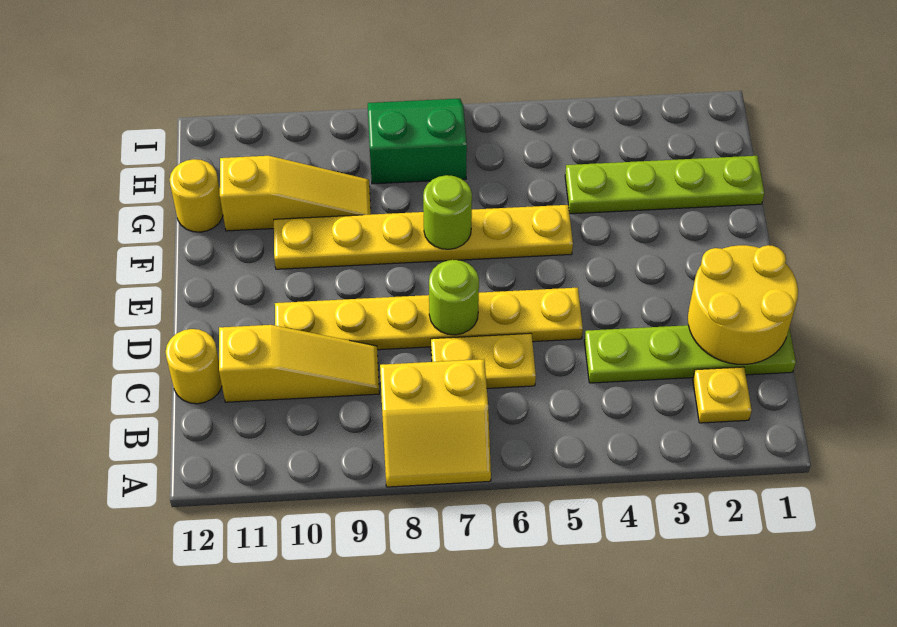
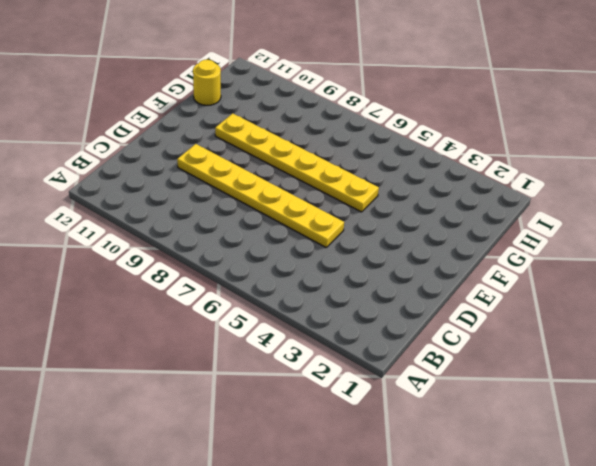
none -> yellow 2x2 slope [380,359,491,487]
none -> yellow 1x1 plate [693,367,752,423]
none -> lime 1x4 plate [584,325,796,383]

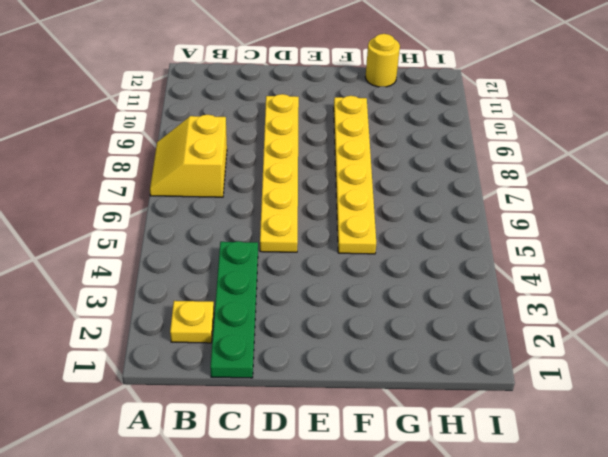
green 1x4 plate [210,241,258,378] -> lime 1x4 plate [584,325,796,383]
none -> yellow 1x2 plate [431,333,536,388]
none -> yellow 1x3 slope [219,325,379,402]
none -> yellow 1x1 round brick [166,329,222,404]

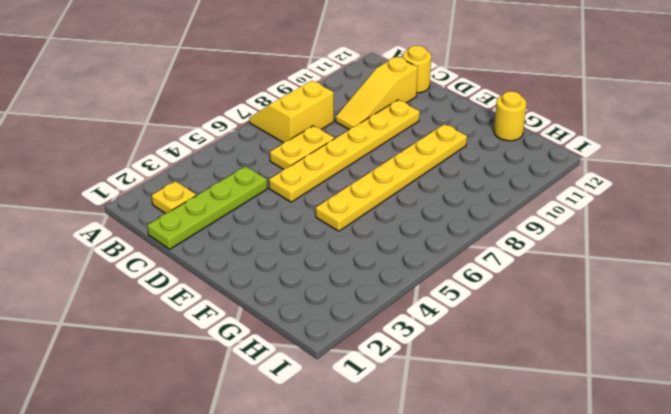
none -> lime 1x4 plate [565,156,764,214]
none -> yellow 1x3 slope [220,156,371,231]
none -> green 2x2 slope [368,99,467,184]

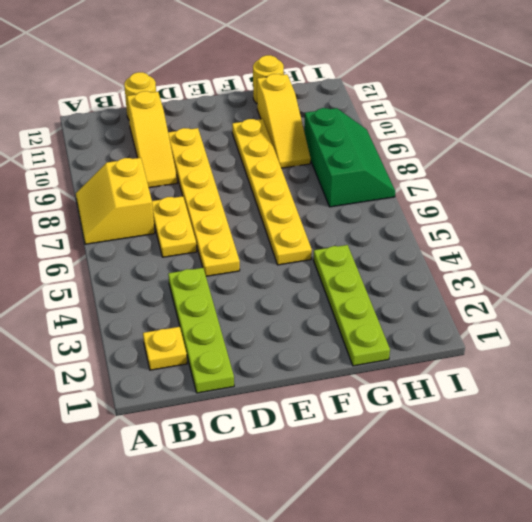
green 2x3 slope [304,108,395,207] -> green 2x2 slope [368,99,467,184]
none -> yellow 2x2 round brick [688,245,798,364]
none -> lime 1x1 round brick [429,260,479,335]
none -> lime 1x1 round brick [423,175,472,249]

